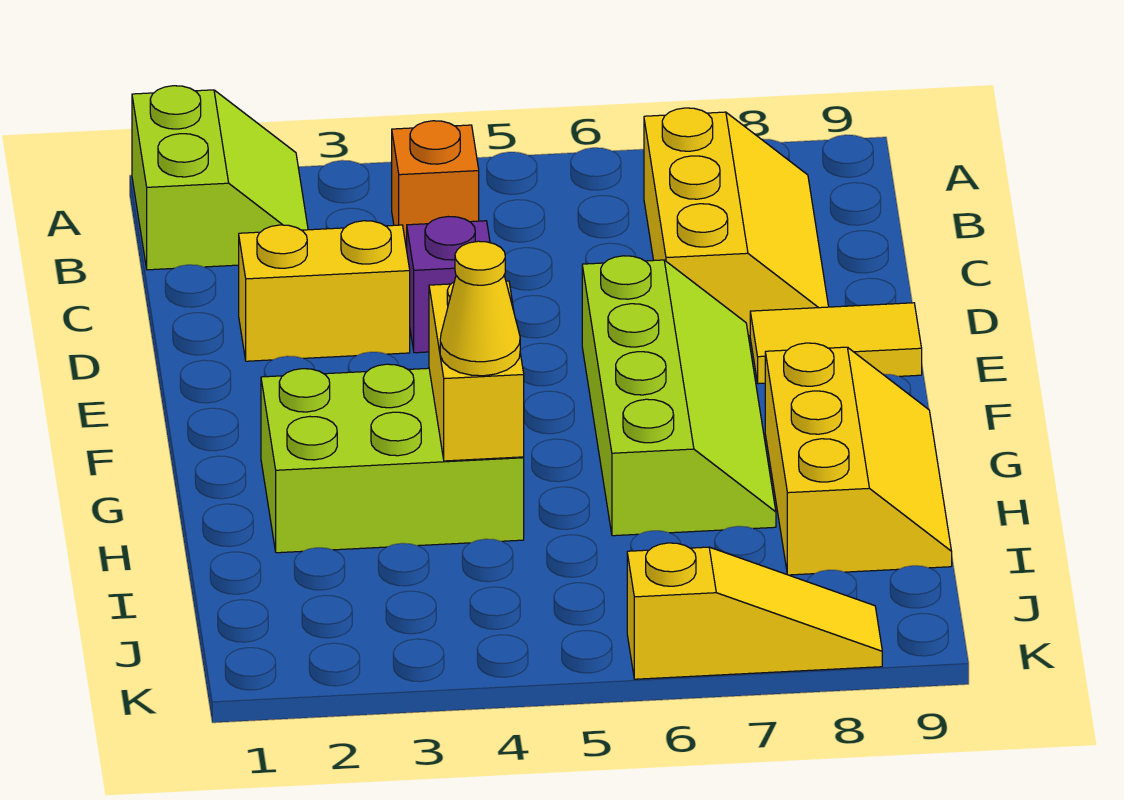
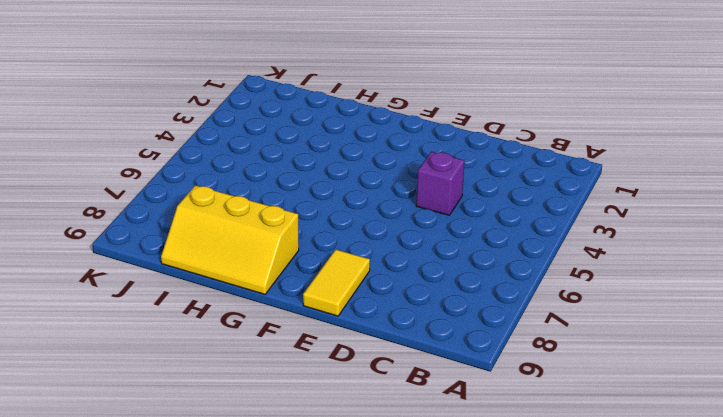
none -> lime 2x2 slope [132,86,308,270]
none -> orange 1x1 brick [392,121,479,249]
none -> yellow 2x3 slope [644,108,828,336]

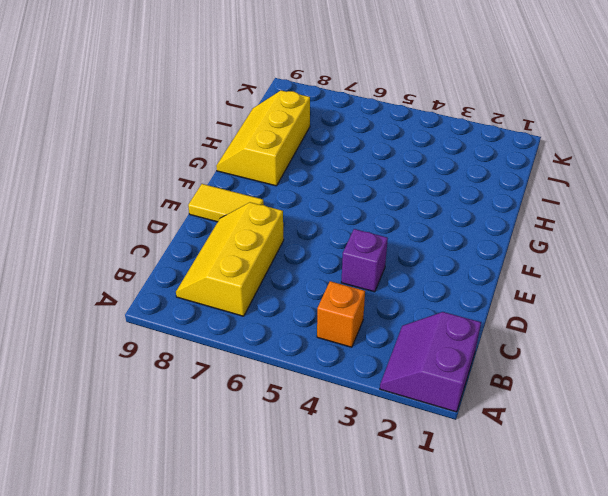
purple 2x2 slope [380,312,481,412] -> lime 2x2 slope [132,86,308,270]
none -> yellow 1x2 brick [239,221,410,361]
none -> lime 2x4 slope [582,256,776,536]
none -> lime 2x3 brick [261,364,524,553]

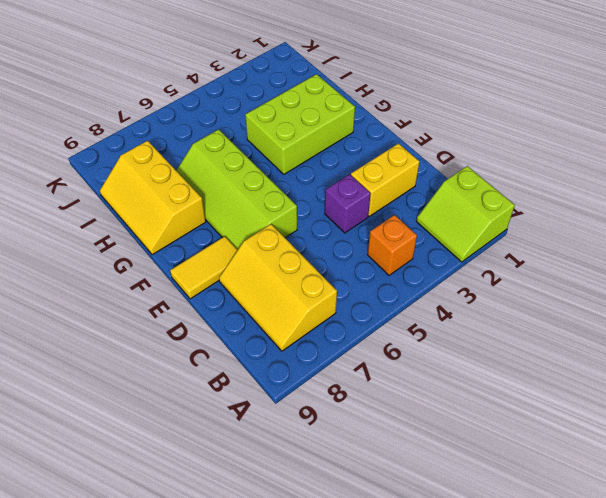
none -> yellow 1x3 slope [627,543,882,679]
none -> yellow 1x2 brick [429,281,524,461]
none -> yellow 1x1 cone [440,241,520,376]

